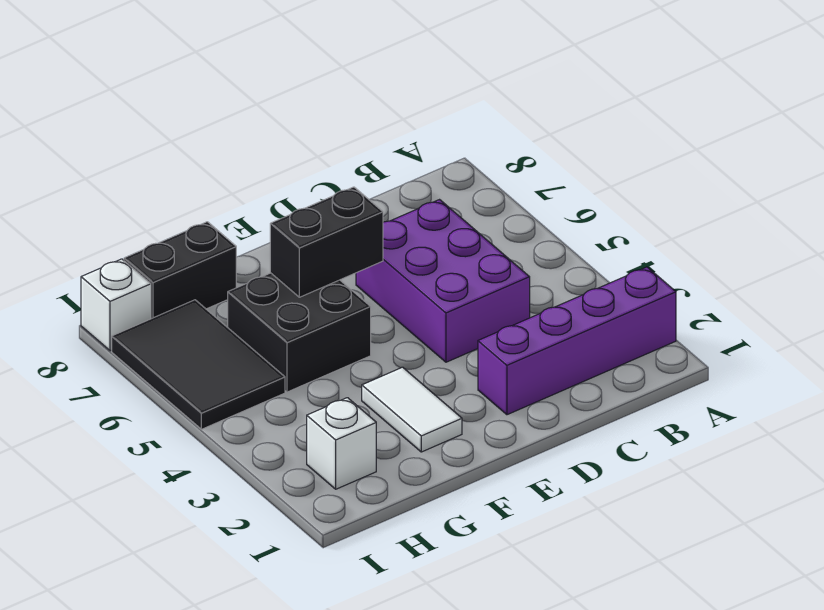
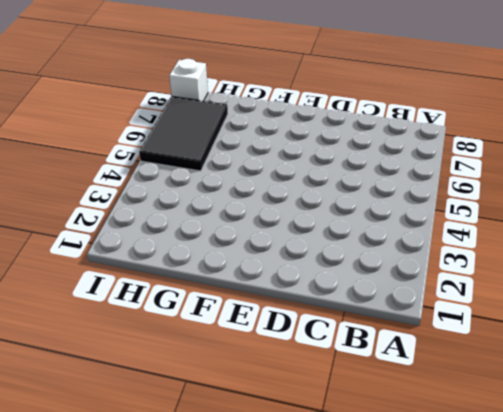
none -> purple 1x4 brick [478,267,676,415]
none -> purple 2x3 brick [356,200,530,362]

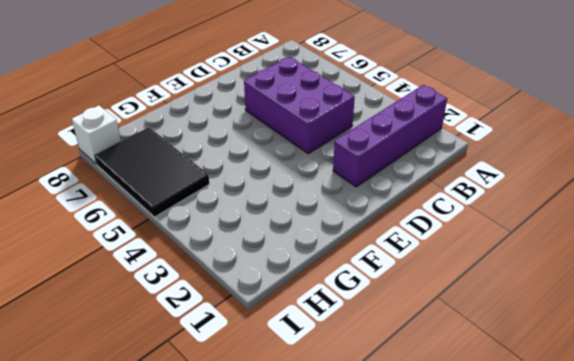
none -> white 1x2 tile [362,367,462,452]
none -> black 2x2 brick [228,273,371,392]

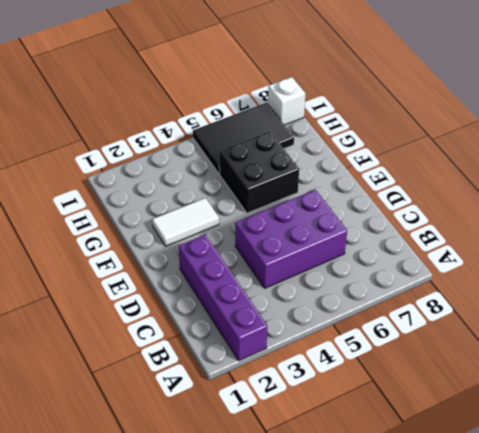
none -> black 1x2 brick [124,222,236,319]
none -> white 1x1 brick [307,398,376,489]

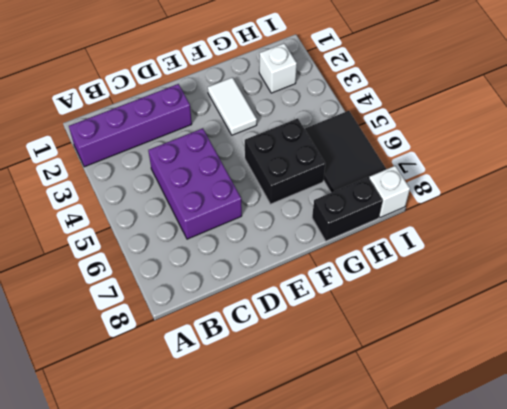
none -> black 1x2 brick [270,187,383,297]

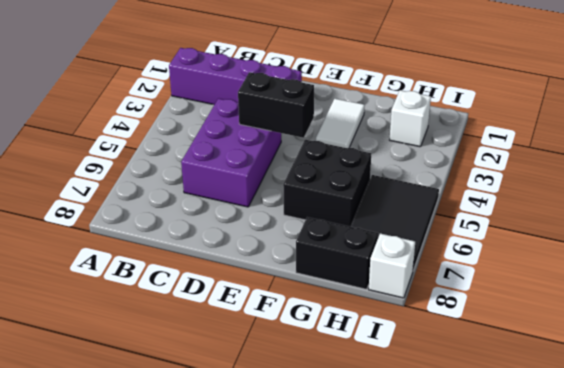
black 1x2 brick [238,72,314,138] -> black 1x2 brick moved to [270,187,383,297]

